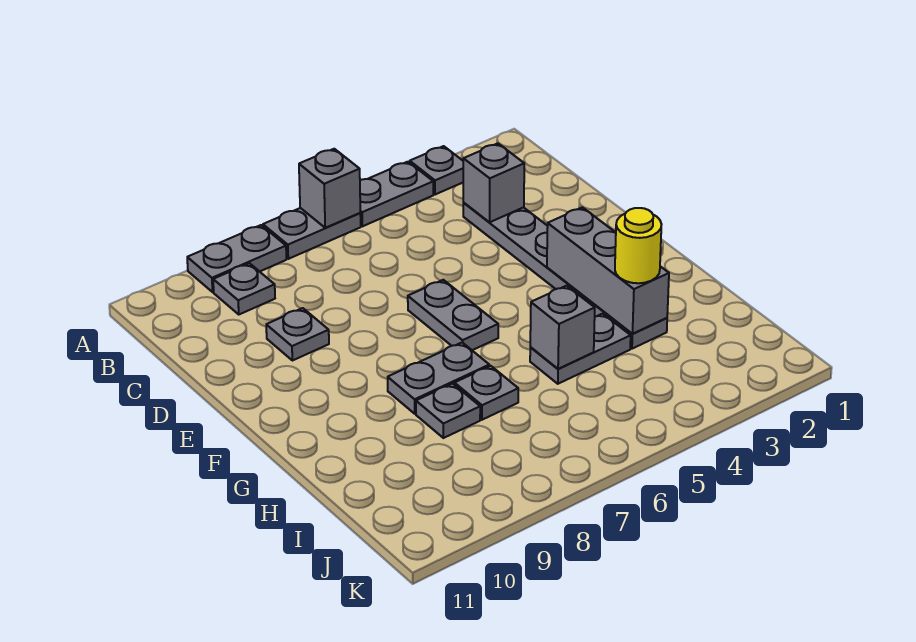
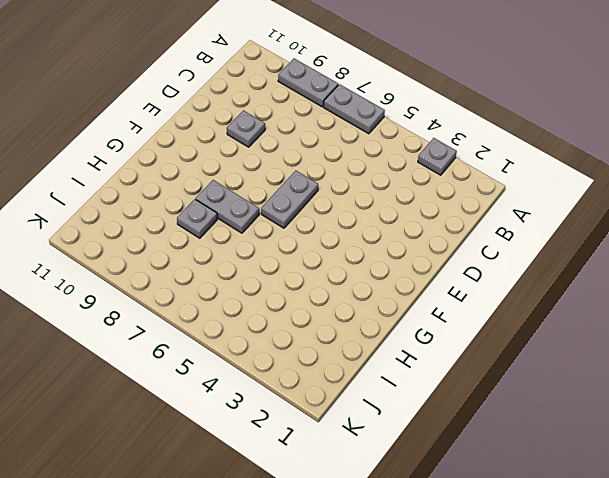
none -> grey 1x2 plate [360,162,433,226]
none -> grey 1x1 plate [213,263,275,314]
none -> grey 1x6 plate [463,203,667,349]

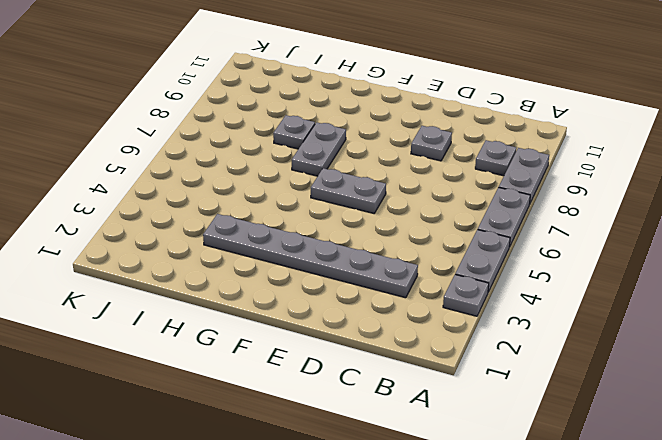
none -> grey 1x2 plate [530,314,631,384]
none -> grey 1x1 plate [454,366,518,420]
none -> grey 1x1 brick [299,149,360,228]

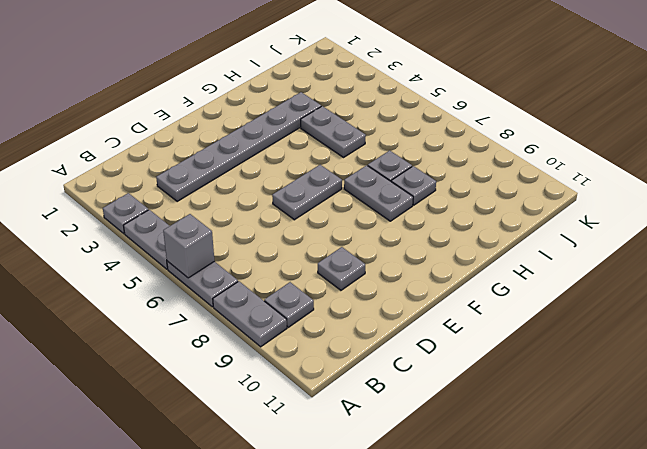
none -> grey 1x1 brick [463,143,524,222]
none -> grey 1x3 brick [547,207,669,334]
none -> grey 1x1 brick [530,286,595,369]

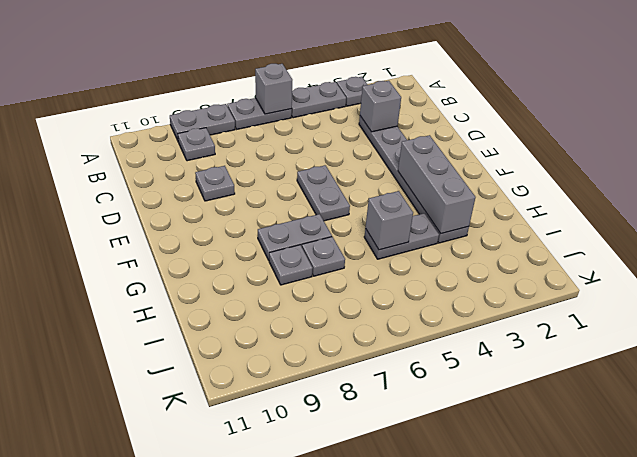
none -> yellow 1x1 round brick [615,208,662,283]

